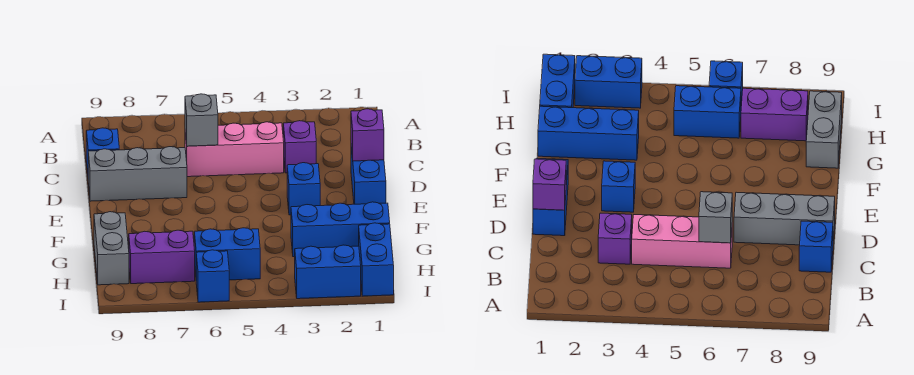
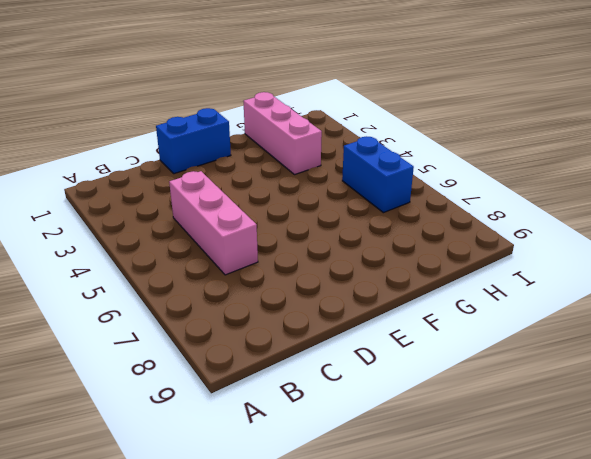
pink 1x3 brick [243,92,322,175] -> blue 1x3 brick [291,202,390,257]
none -> purple 1x1 brick [283,121,316,173]
none -> blue 1x1 brick [86,128,119,172]
none -> grey 1x3 brick [88,147,187,201]

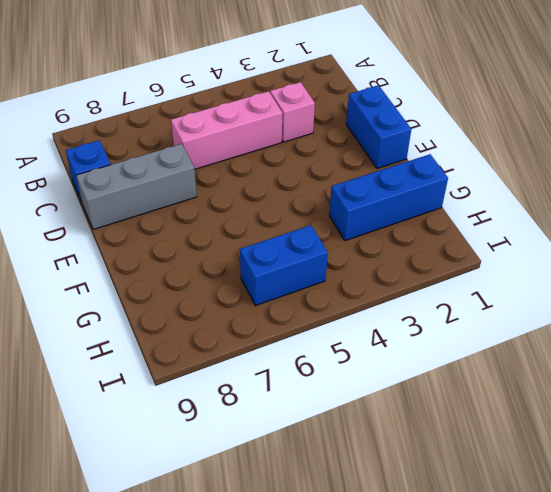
pink 1x1 brick [270,82,315,142] -> purple 1x1 brick [283,121,316,173]
none -> blue 1x1 brick [287,163,320,215]
none -> grey 1x2 brick [94,212,129,285]
none -> blue 1x2 brick [359,223,394,296]

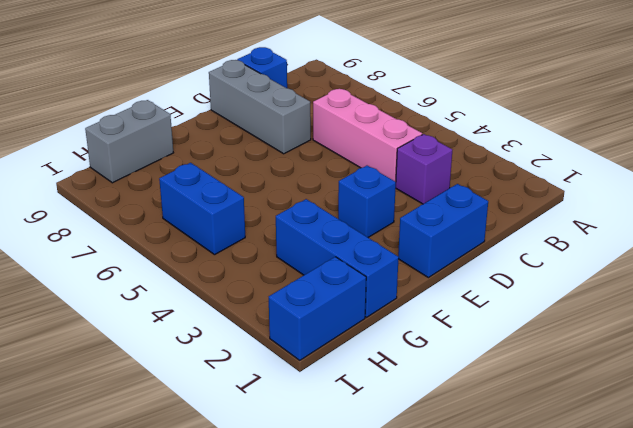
none -> purple 1x2 brick [129,230,195,284]
none -> blue 1x2 brick [295,245,361,299]
none -> blue 1x1 brick [196,250,229,302]

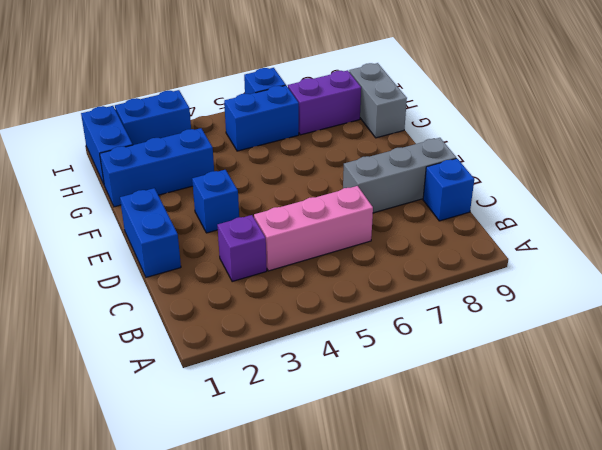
none -> grey 1x1 brick [185,94,218,146]
none -> purple 1x1 brick [351,109,384,161]

